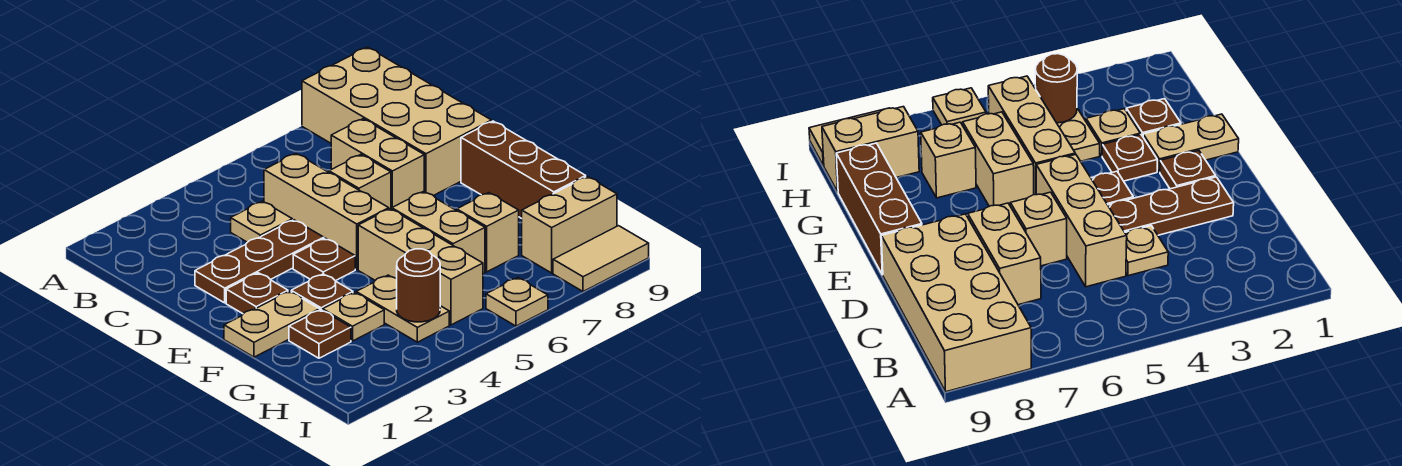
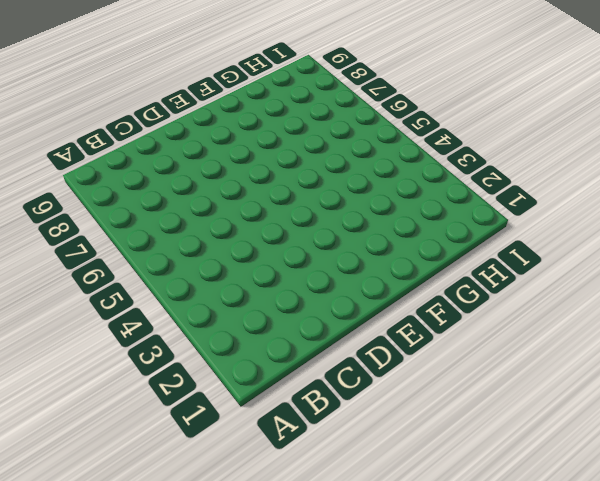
none -> tan 2x4 brick [302,47,492,196]
none -> tan 1x1 plate [231,201,292,242]
none -> tan 1x3 brick [264,153,389,269]

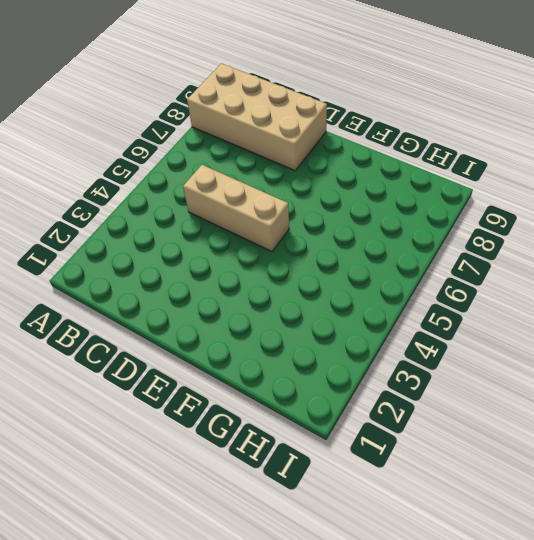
none -> tan 1x1 plate [231,201,292,242]
none -> tan 1x2 brick [331,119,424,209]
none -> brown 1x3 plate [195,220,324,303]

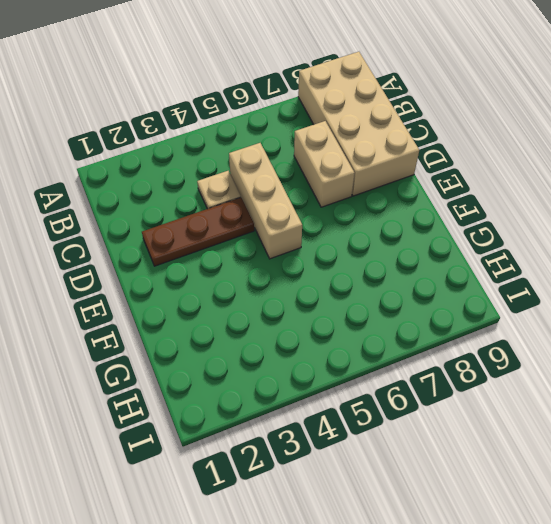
none -> tan 1x1 brick [329,155,391,209]
none -> brown 1x1 plate [226,273,288,314]
none -> brown 1x1 plate [293,238,355,281]

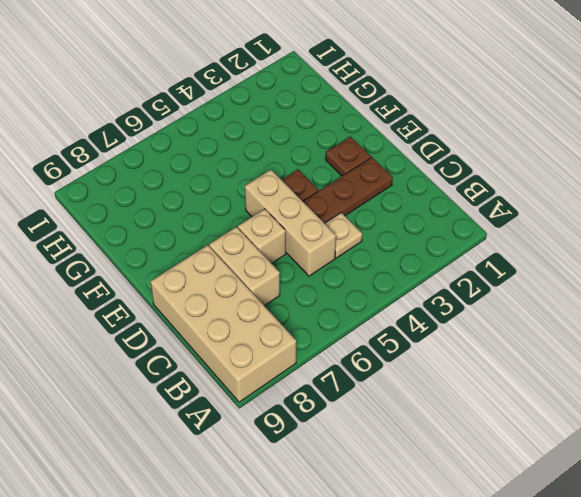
none -> brown 1x3 brick [461,121,586,219]
none -> tan 1x2 plate [224,291,320,357]
none -> brown 1x1 plate [291,274,353,310]

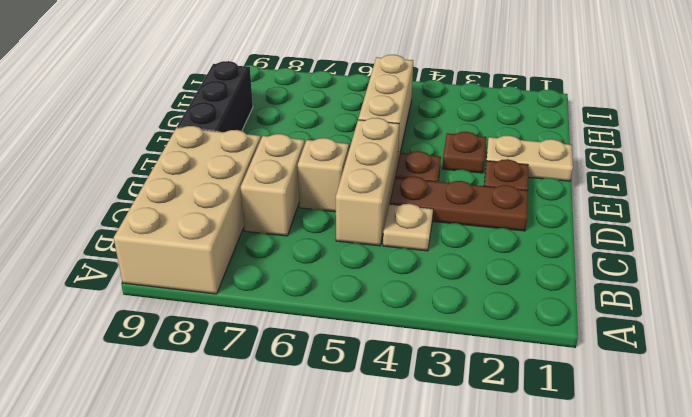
black 1x3 brick [177,61,253,132] -> brown 1x3 brick [461,121,586,219]
none -> tan 1x2 brick [392,191,485,274]
none -> brown 1x1 plate [289,310,351,358]
none -> tan 1x1 plate [323,292,384,341]

